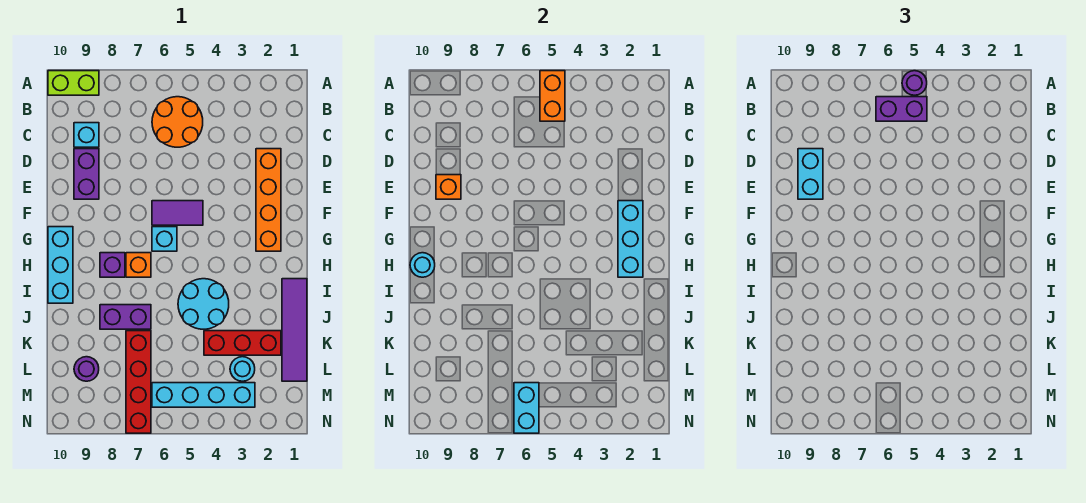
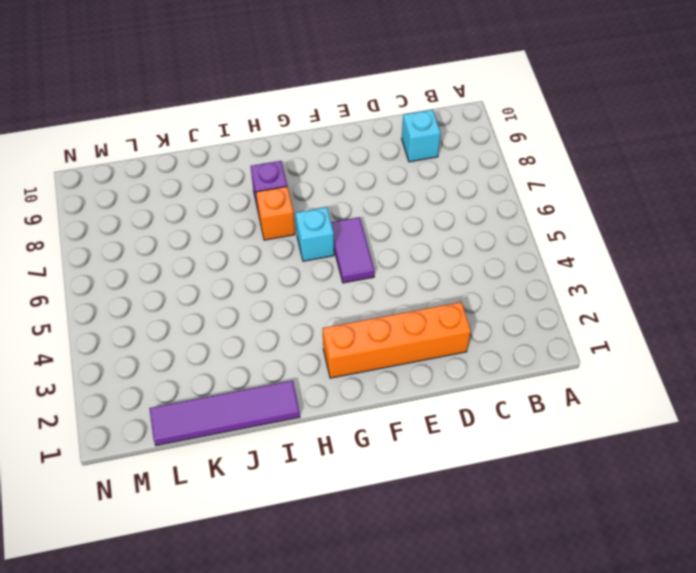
none -> lime 1x2 brick [48,71,99,95]
none -> orange 2x2 round brick [152,97,203,147]
none -> purple 1x2 brick [74,149,99,199]

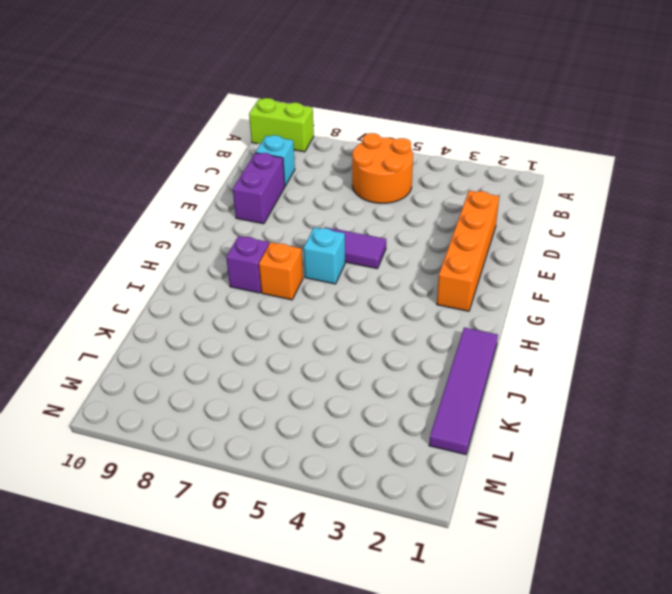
none -> cyan 1x3 brick [48,227,73,303]
none -> cyan 2x2 round brick [178,279,229,329]
none -> purple 1x2 brick [100,305,151,329]

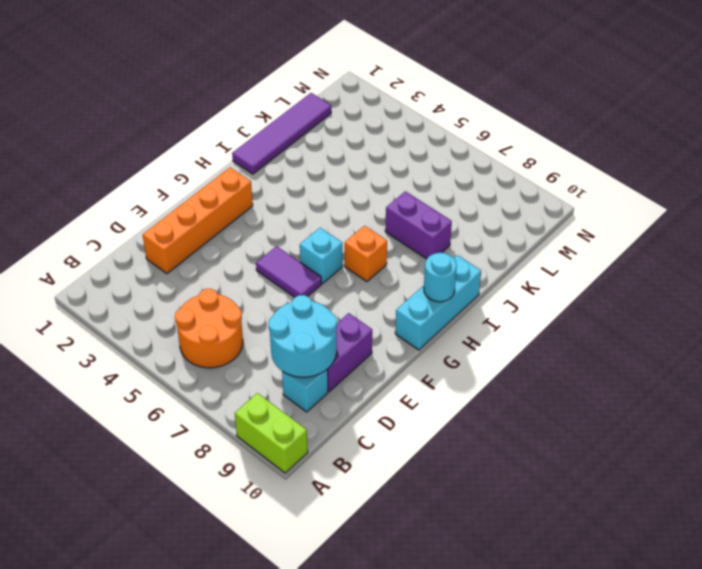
cyan 2x2 round brick [269,295,337,377] -> cyan 2x2 round brick moved to [178,279,229,329]
none -> purple 1x1 brick [100,253,125,277]
none -> red 1x3 brick [204,331,281,355]
none -> red 1x4 brick [126,331,151,433]

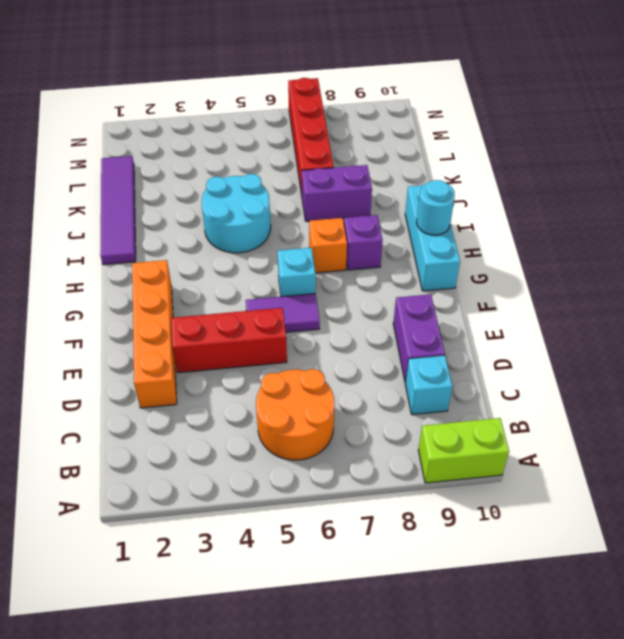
red 1x3 brick [171,308,287,373] -> red 1x3 brick moved to [204,331,281,355]
none -> cyan 1x1 round brick [230,357,255,381]
none -> purple 1x1 round brick [74,357,99,381]
none -> cyan 1x4 brick [152,383,255,407]

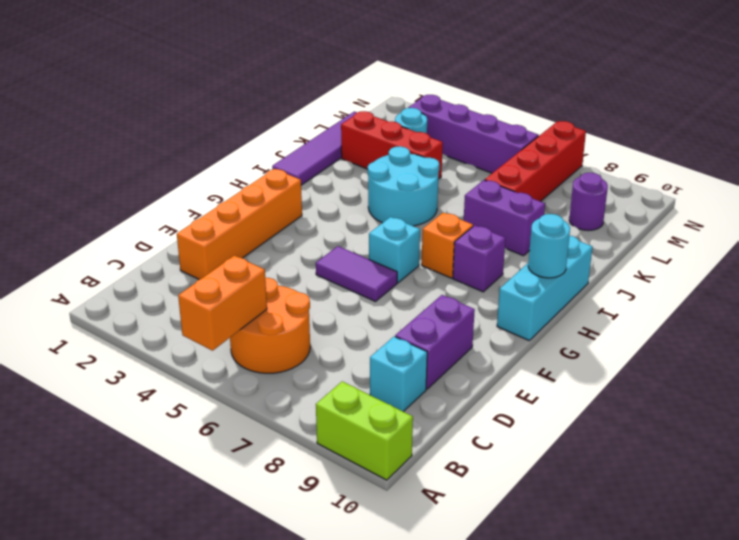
purple 1x4 brick [408,95,539,173] -> cyan 1x4 brick [152,383,255,407]
none -> orange 1x1 brick [436,175,461,199]
none -> cyan 1x3 brick [618,201,643,277]
none -> cyan 1x2 brick [514,383,539,433]

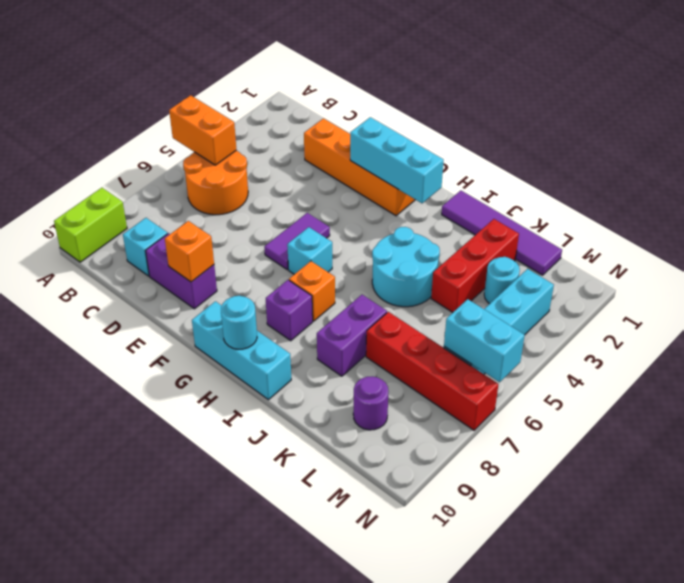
none -> purple 1x1 round brick [902,71,927,95]
none -> purple 1x2 brick [876,97,927,121]
none -> cyan 1x2 brick [798,149,823,199]

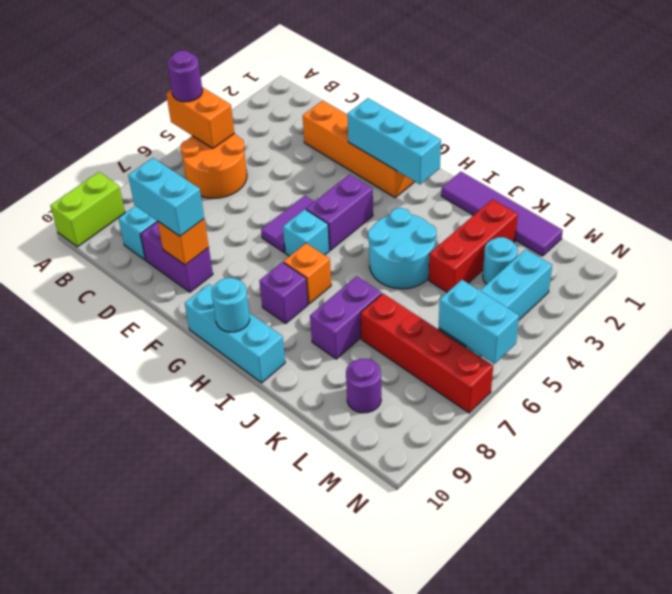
purple 1x2 brick [306,174,373,250] -> purple 1x2 brick moved to [876,97,927,121]

